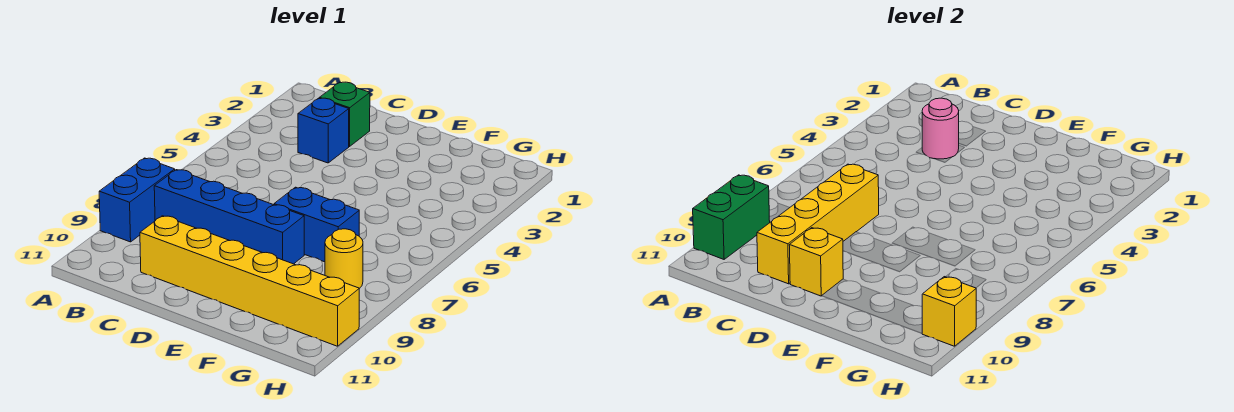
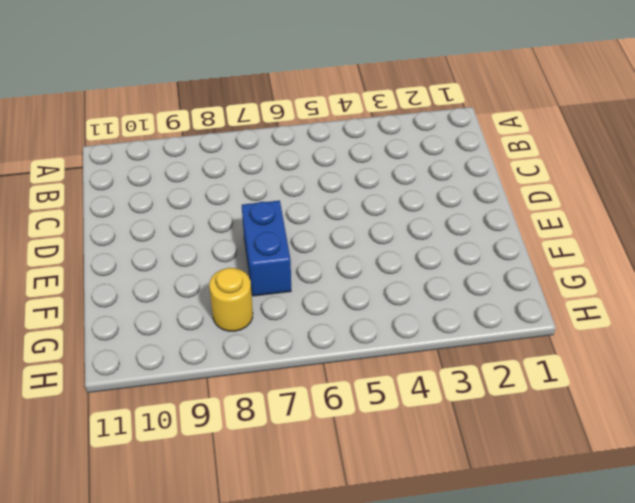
none -> blue 1x2 brick [99,158,175,242]
none -> blue 1x4 brick [154,170,304,264]
none -> green 1x1 brick [320,82,370,147]

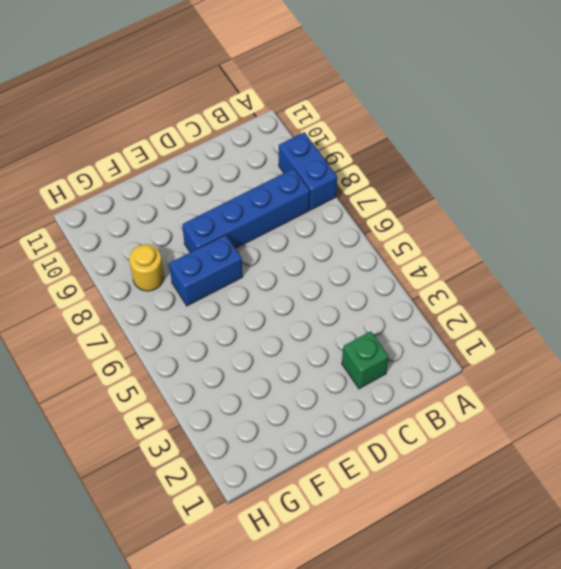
none -> blue 1x1 brick [298,98,349,163]
none -> yellow 1x6 brick [140,216,359,346]
none -> green 1x2 brick [693,175,770,259]

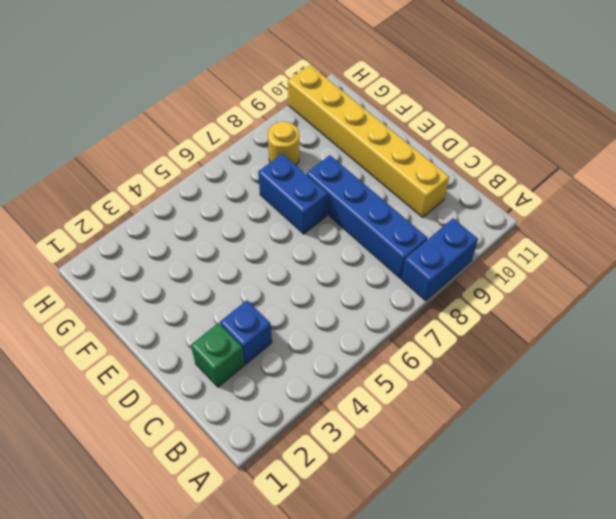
none -> green 1x2 brick [693,175,770,259]
none -> pink 1x1 round brick [922,98,959,159]
none -> yellow 1x4 brick [757,164,879,284]

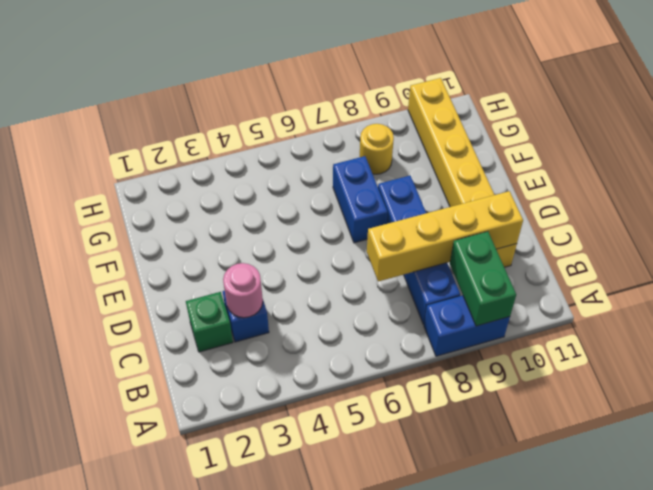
green 1x2 brick [450,232,516,326] -> green 1x2 brick turned to [693,175,770,259]
none -> yellow 1x1 brick [789,228,843,296]
none -> yellow 1x1 brick [922,277,976,346]

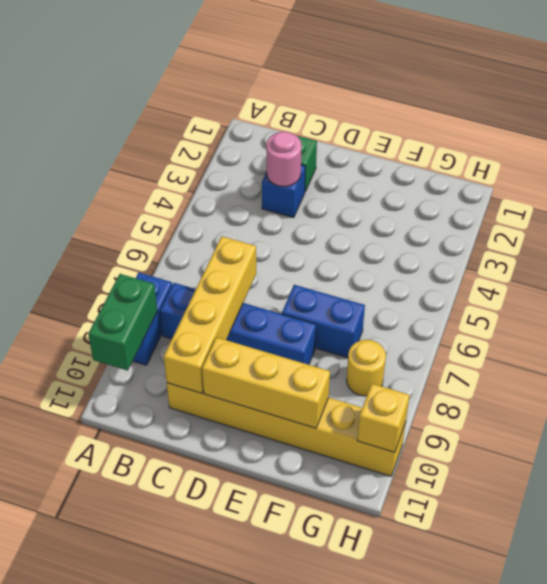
yellow 1x3 brick [202,337,330,428] -> yellow 1x1 brick [789,228,843,296]

